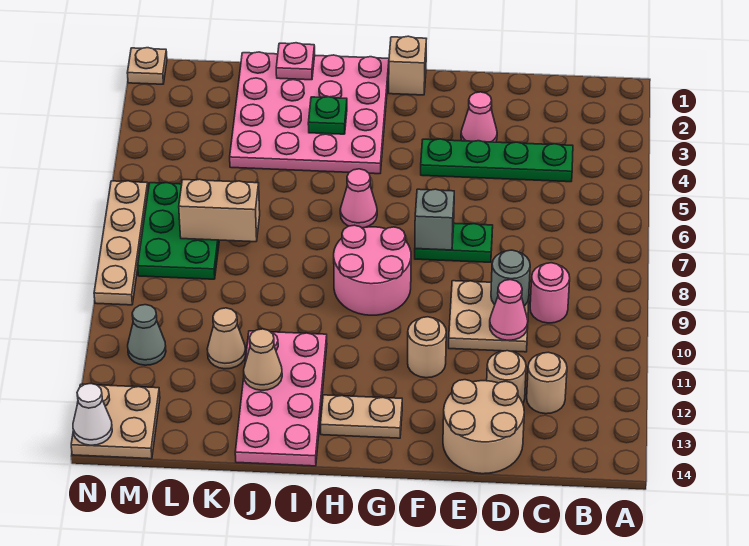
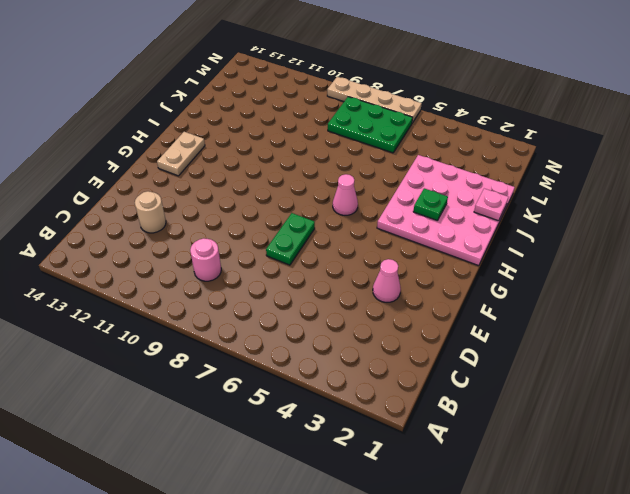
none -> green 1x4 plate [421,139,573,182]
none -> tan 1x1 round brick [527,352,567,414]
none -> tan 2x2 plate [449,281,529,352]

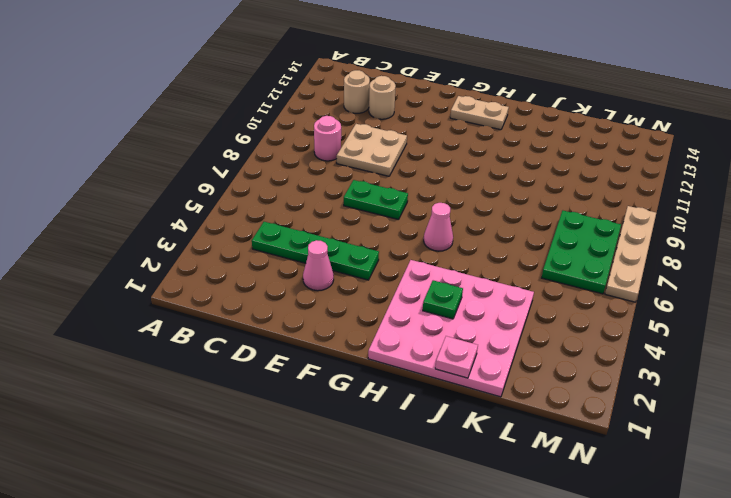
none -> tan 2x2 round brick [443,380,524,474]
none -> tan 1x1 round brick [408,317,446,378]
none -> tan 1x1 brick [389,36,426,95]

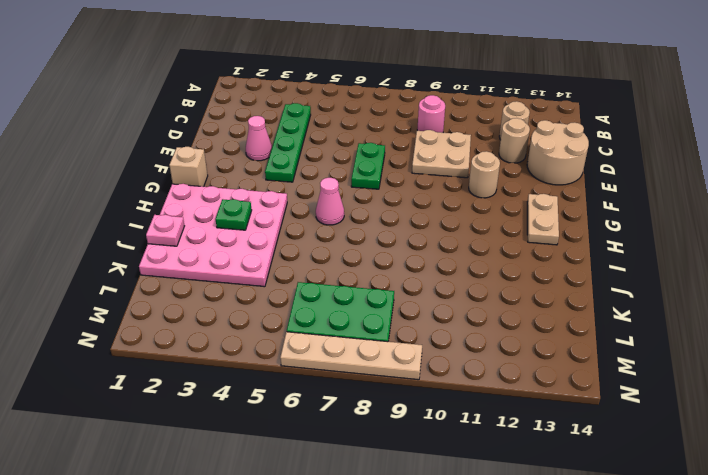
none -> pink 2x2 round brick [334,225,411,315]
none -> pink 2x4 plate [235,331,327,466]
none -> tan 1x1 cone [207,308,246,369]

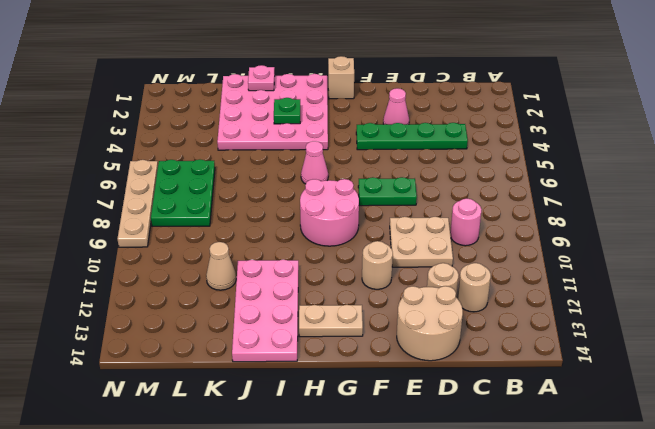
none -> grey 1x1 cone [128,305,166,365]
none -> tan 2x2 plate [71,384,160,459]
none -> tan 1x1 plate [127,48,167,84]

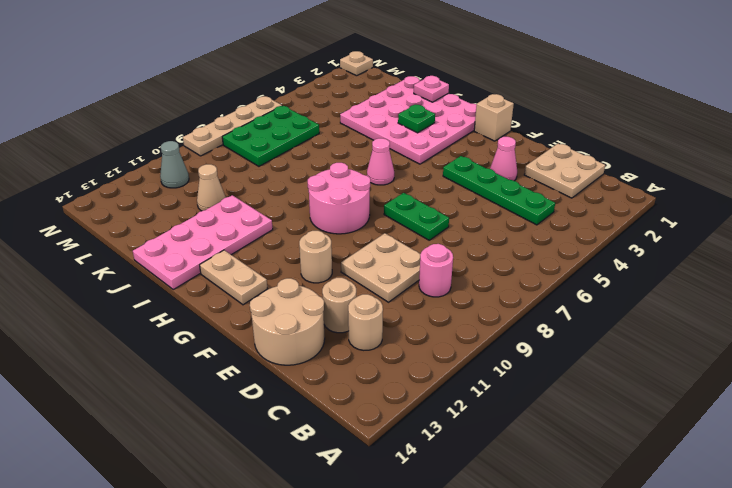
tan 2x2 plate [524,143,605,198] -> tan 2x2 plate moved to [71,384,160,459]
none -> grey 1x1 round brick [491,250,530,306]
none -> pink 1x1 cone [490,280,528,340]
none -> grey 1x1 brick [415,189,454,250]

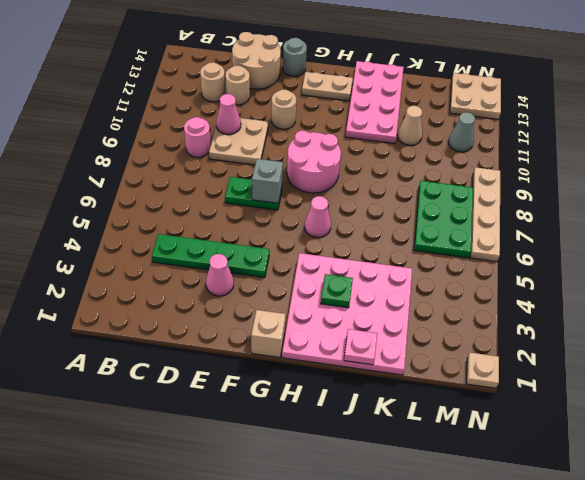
grey 1x1 round brick [283,38,307,77] -> grey 1x1 round brick moved to [491,250,530,306]
none -> tan 1x1 cone [244,329,282,390]
none -> tan 1x2 brick [179,179,260,242]
none -> white 1x1 cone [73,384,112,445]

